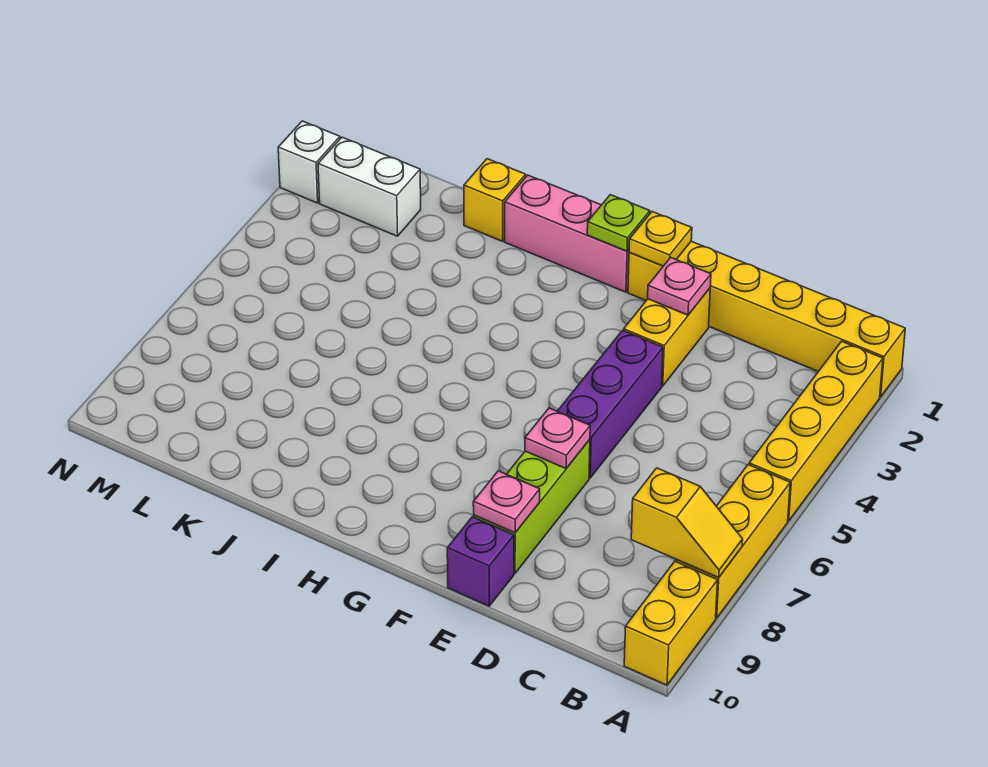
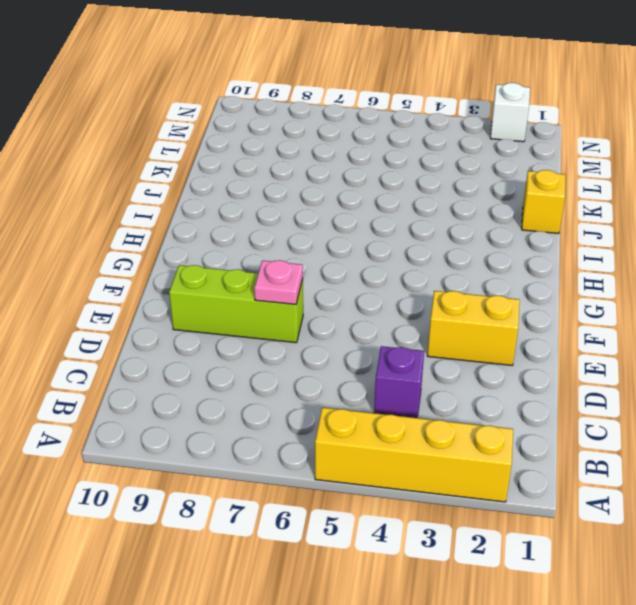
purple 1x1 brick [374,346,424,418] -> purple 1x1 brick moved to [447,517,514,606]
none -> yellow 1x6 brick [628,241,905,397]
none -> yellow 1x3 brick [676,465,790,618]
none -> yellow 1x2 brick [624,561,718,685]

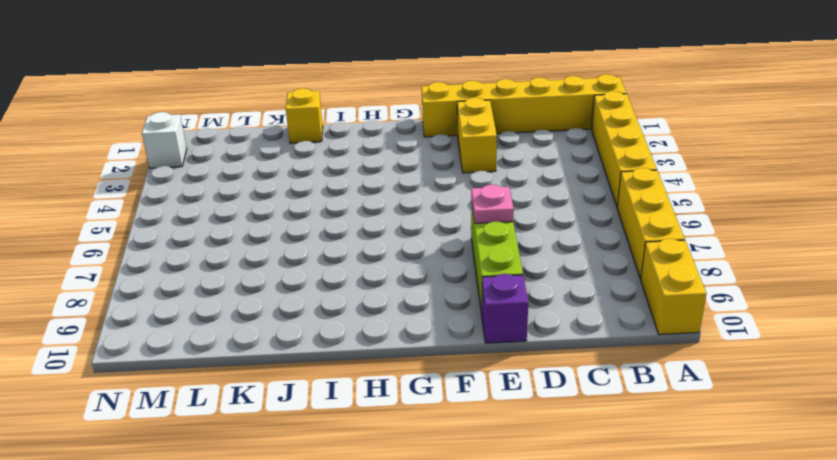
none -> purple 1x3 brick [558,330,663,478]
none -> pink 1x3 brick [505,175,629,292]
none -> white 1x2 brick [318,137,421,236]

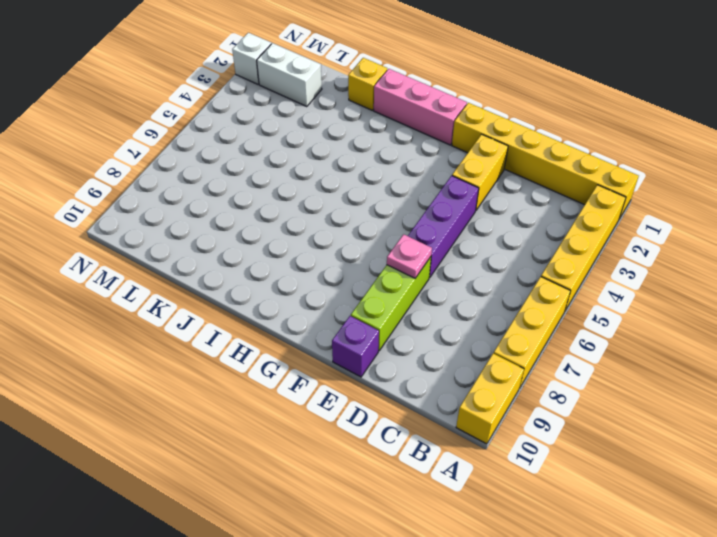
none -> yellow 1x2 slope [631,468,743,578]
none -> pink 1x1 plate [648,258,711,315]
none -> pink 1x1 plate [473,471,540,533]

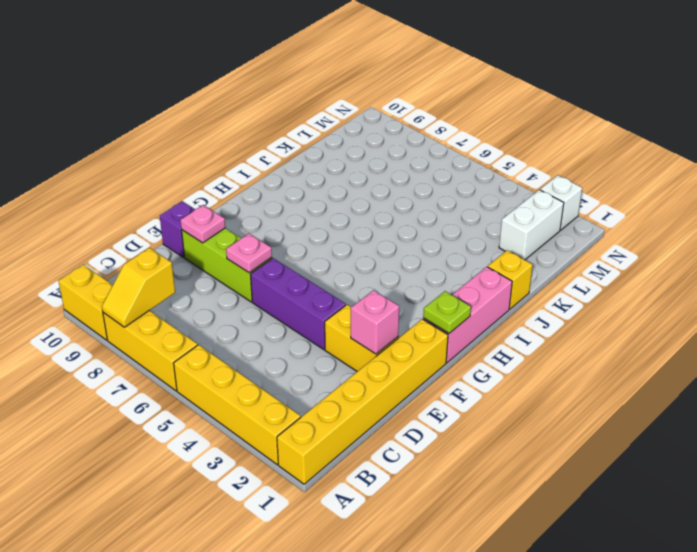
pink 1x1 brick [351,290,399,354] -> pink 1x1 plate [648,258,711,315]
none -> yellow 1x1 plate [629,212,692,266]

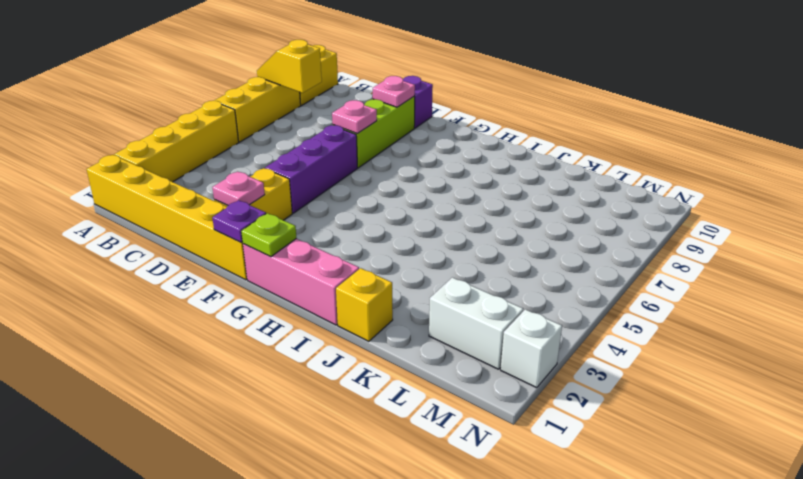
purple 1x1 plate [212,200,266,243] -> yellow 1x1 plate [629,212,692,266]

